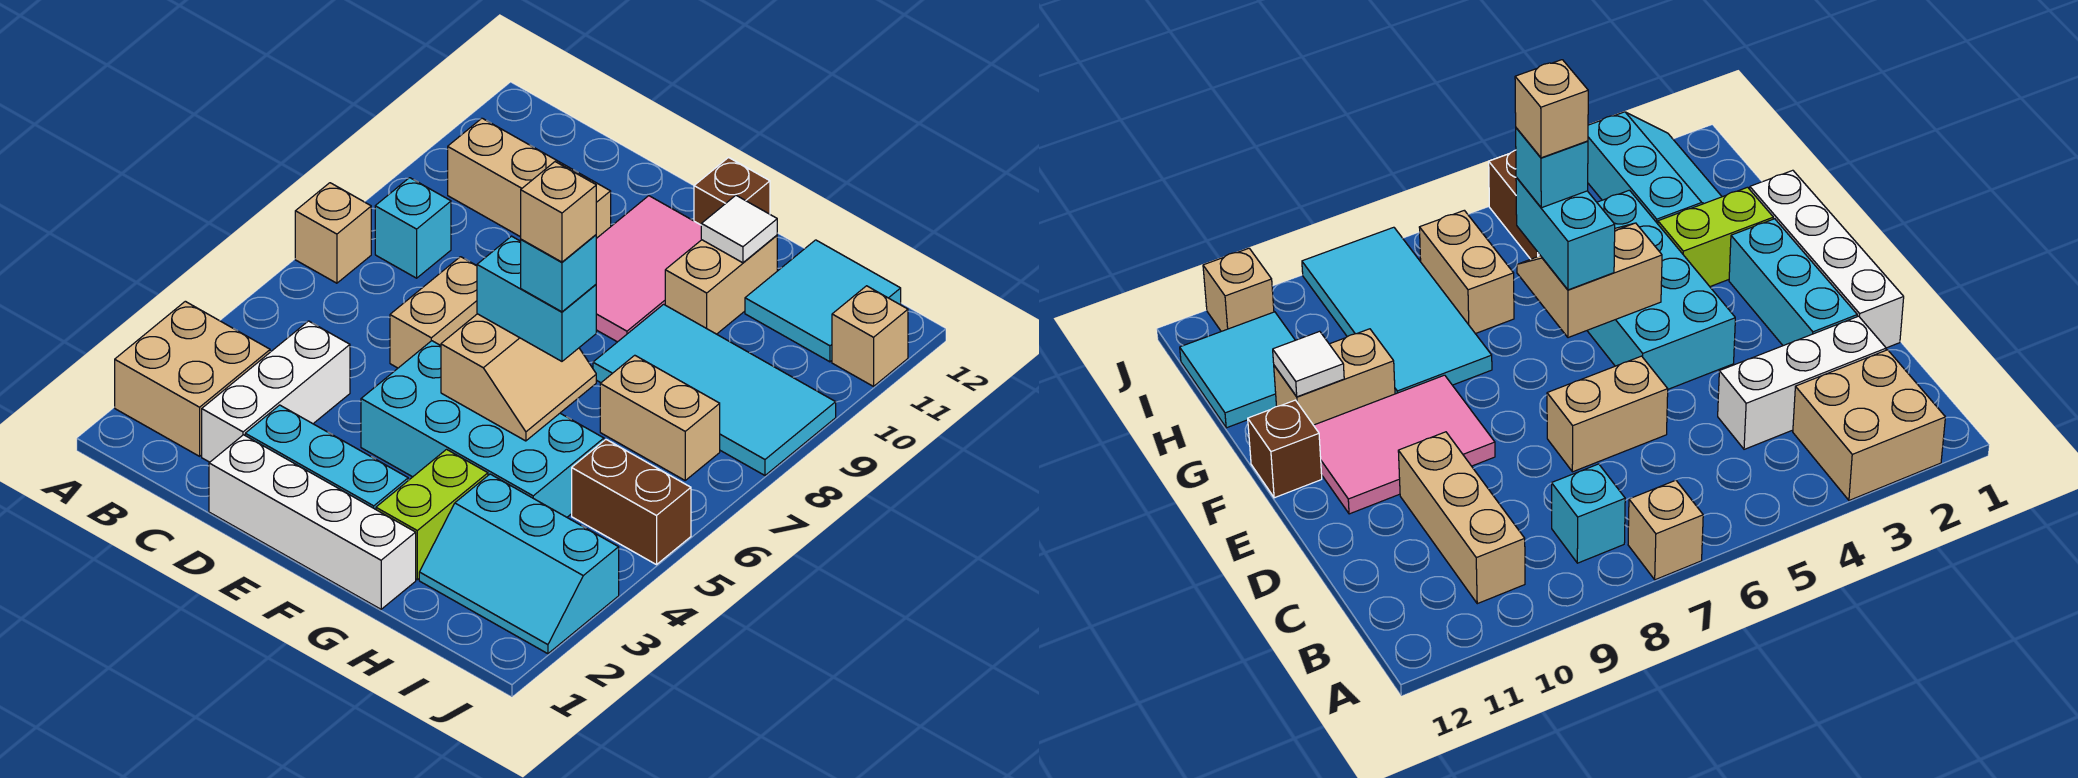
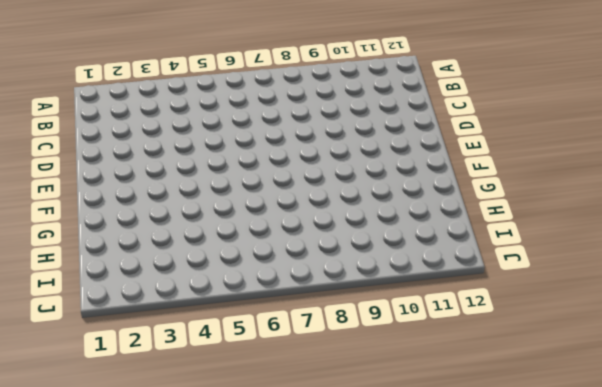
none -> tan 2x2 brick [115,301,270,456]
none -> tan 1x1 brick [295,183,371,283]
none -> cyan 1x1 brick [375,178,451,278]

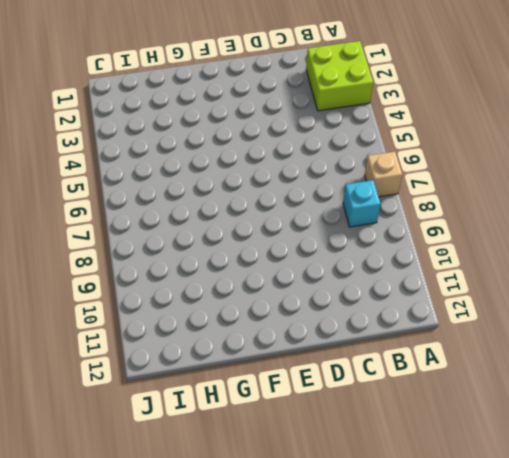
lime 2x2 brick [306,41,373,111] -> tan 2x2 brick [115,301,270,456]
none -> tan 1x3 brick [448,118,611,238]
none -> white 1x3 brick [202,321,350,462]
none -> white 1x4 brick [209,435,416,609]

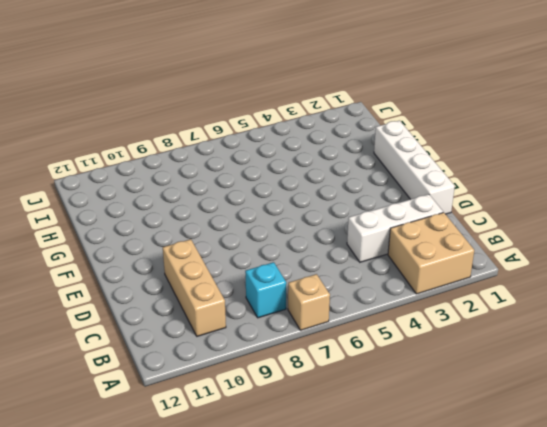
none -> cyan 1x3 brick [245,405,408,509]
none -> tan 1x2 brick [390,257,477,368]
none -> cyan 2x4 brick [361,341,604,517]

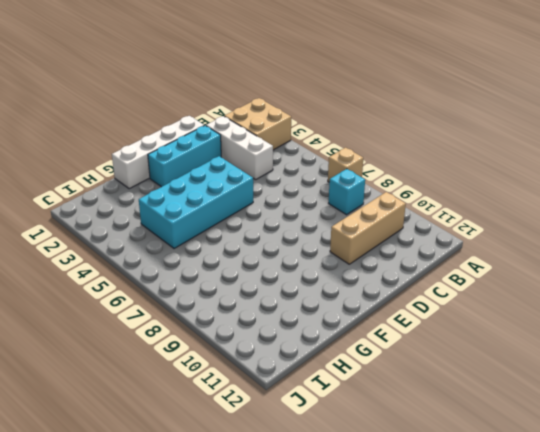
none -> tan 1x2 brick [390,257,477,368]
none -> pink 2x3 tile [596,196,701,342]
none -> brown 1x1 brick [694,158,770,225]

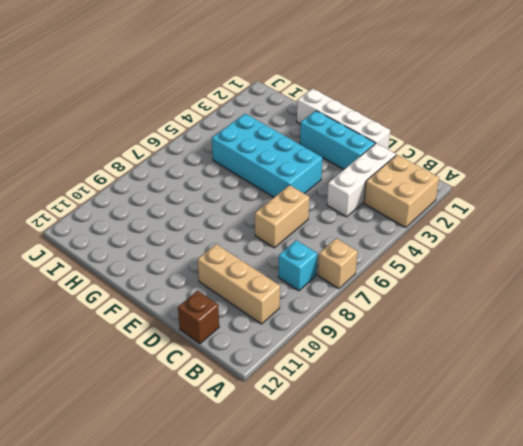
brown 1x1 brick [178,291,219,344] -> brown 1x1 brick moved to [694,158,770,225]
none -> pink 2x3 tile [596,196,701,342]
none -> lime 1x2 brick [376,449,488,580]
none -> cyan 2x4 tile [593,304,836,475]

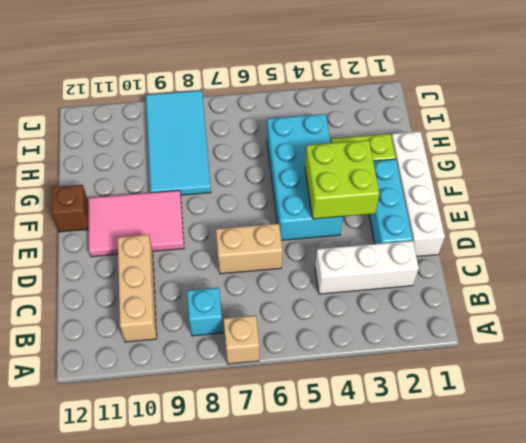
lime 2x2 brick [305,140,380,219] -> none
none -> tan 2x2 brick [115,301,270,456]
none -> tan 1x2 brick [665,235,777,334]
none -> cyan 2x3 slope [419,474,619,654]

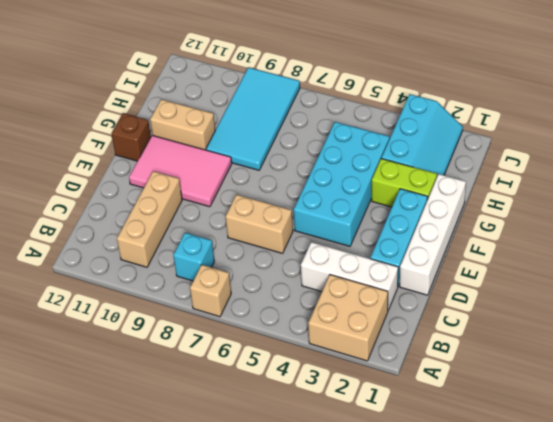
none -> tan 1x2 brick [600,355,720,480]
none -> cyan 2x2 tile [745,240,901,362]
none -> brown 1x2 brick [572,440,691,565]

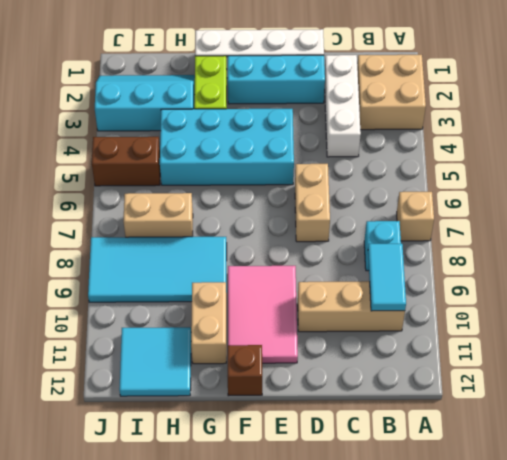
cyan 1x2 tile [368,244,406,311] -> none
none -> tan 1x1 brick [832,286,908,386]
none -> tan 2x2 slope [441,314,596,441]
none -> white 1x1 tile [701,195,777,263]

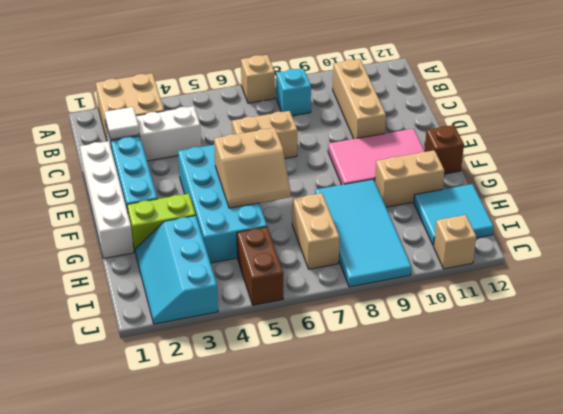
white 1x1 tile [105,107,139,140] -> white 1x1 tile moved to [701,195,777,263]
none -> cyan 1x2 brick [477,236,596,361]
none -> cyan 1x1 brick [521,235,596,312]
none -> tan 1x1 brick [521,162,596,262]

